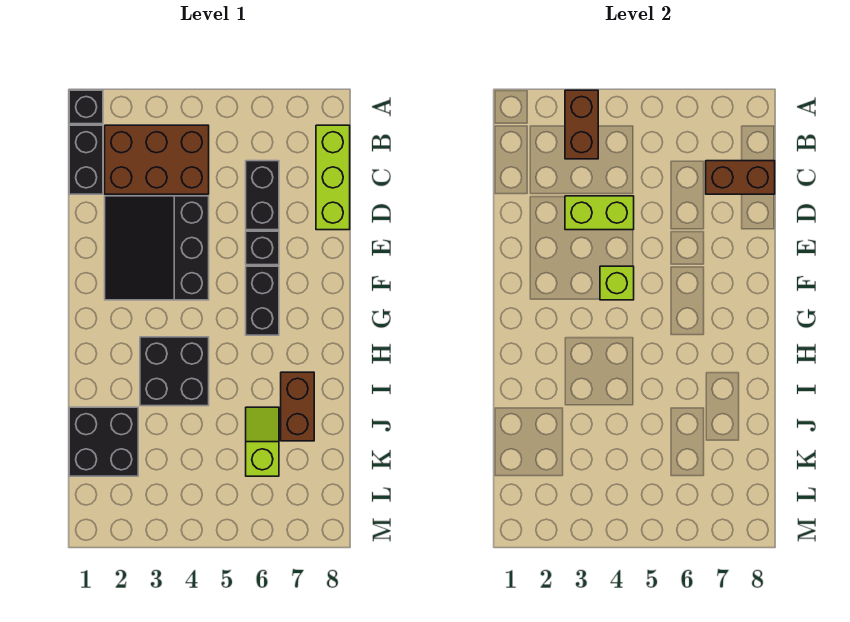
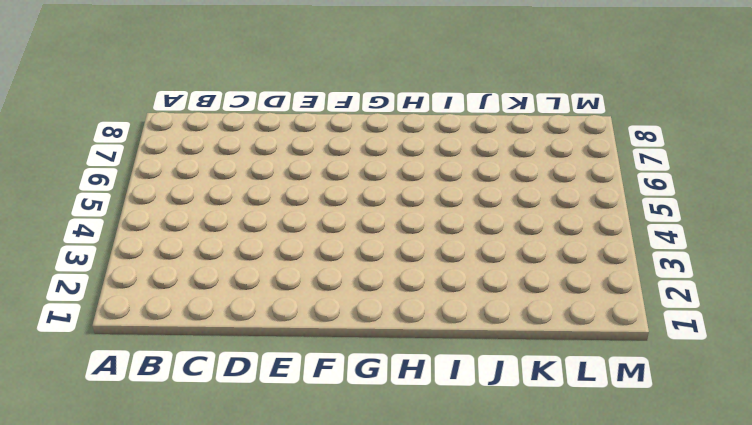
none -> black 1x1 brick [69,90,103,124]
none -> black 1x2 brick [69,125,103,194]
none -> brown 2x3 brick [105,125,209,194]

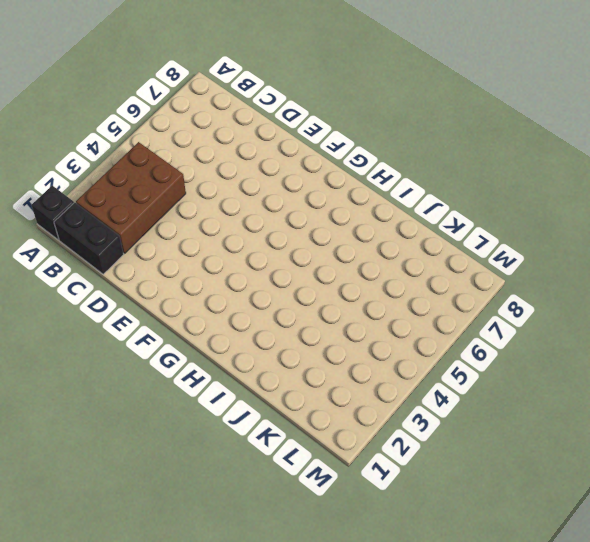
none -> lime 1x3 brick [316,125,350,230]
none -> black 1x2 brick [246,161,279,230]
none -> black 3x3 slope [105,196,209,300]

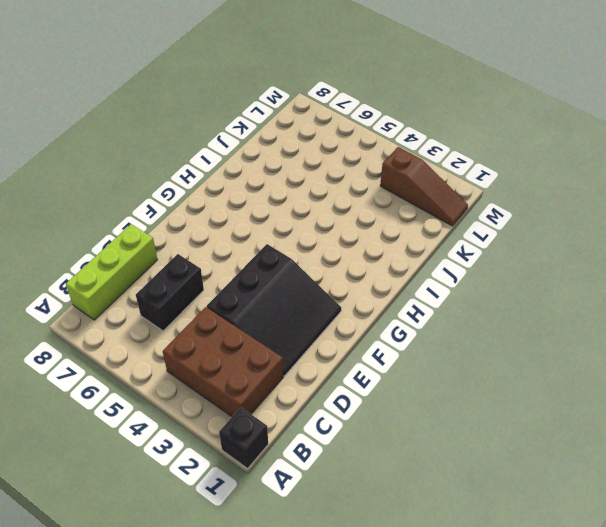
brown 1x3 slope [380,147,468,226] -> none
none -> black 1x2 brick [69,125,103,194]
none -> black 1x1 brick [246,231,279,265]
none -> black 1x2 brick [246,266,279,335]

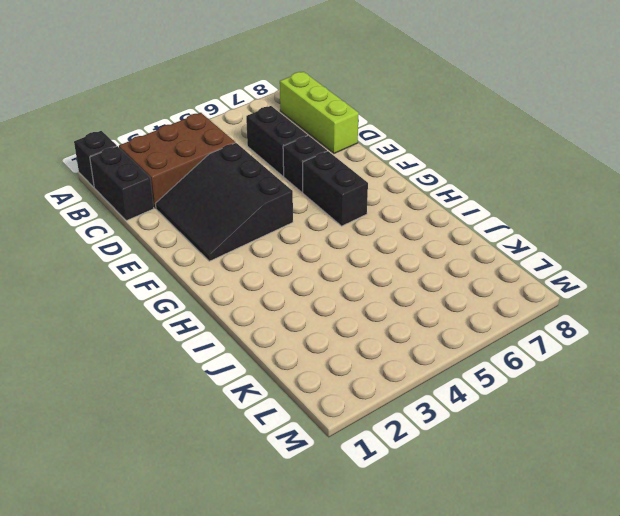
none -> black 2x2 brick [140,337,209,406]
none -> brown 1x2 brick [281,372,314,441]
none -> black 2x2 brick [69,407,138,476]

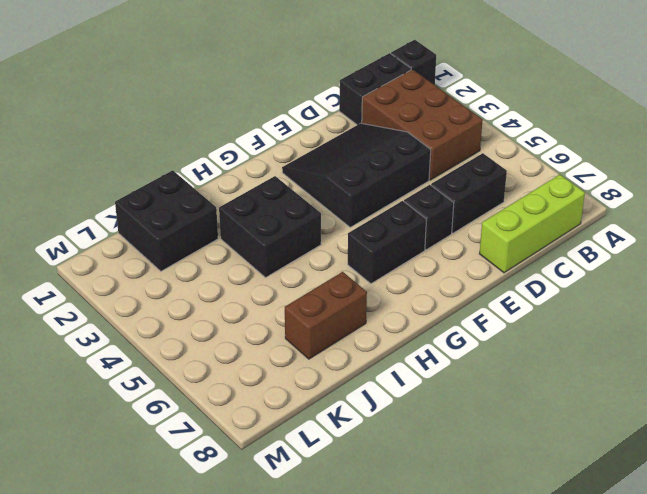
none -> lime 1x2 slope [246,407,279,476]
none -> brown 1x2 brick [565,90,598,159]
none -> brown 1x2 brick [706,161,775,194]

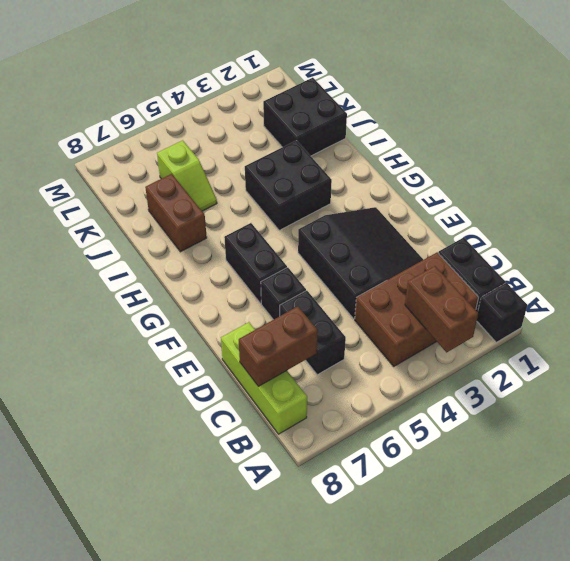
none -> lime 1x2 brick [565,196,634,230]
none -> lime 1x1 brick [600,266,634,300]

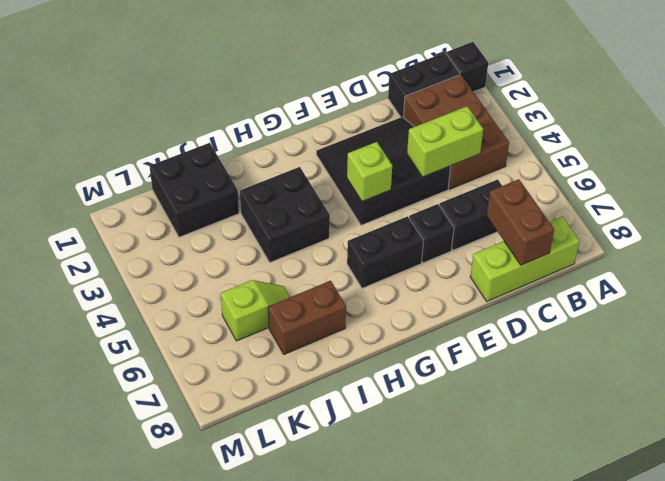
lime 1x2 brick [407,106,483,177] -> lime 1x2 brick turned to [565,196,634,230]
none -> brown 1x2 brick [565,90,598,159]

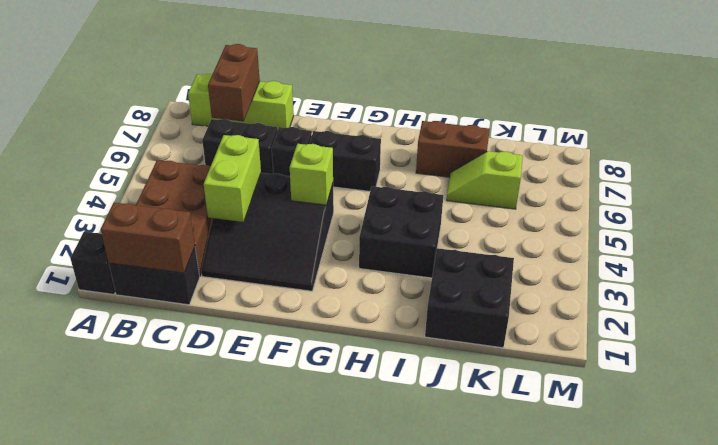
brown 1x2 brick [101,203,195,273] -> brown 1x2 brick moved to [565,90,598,159]

